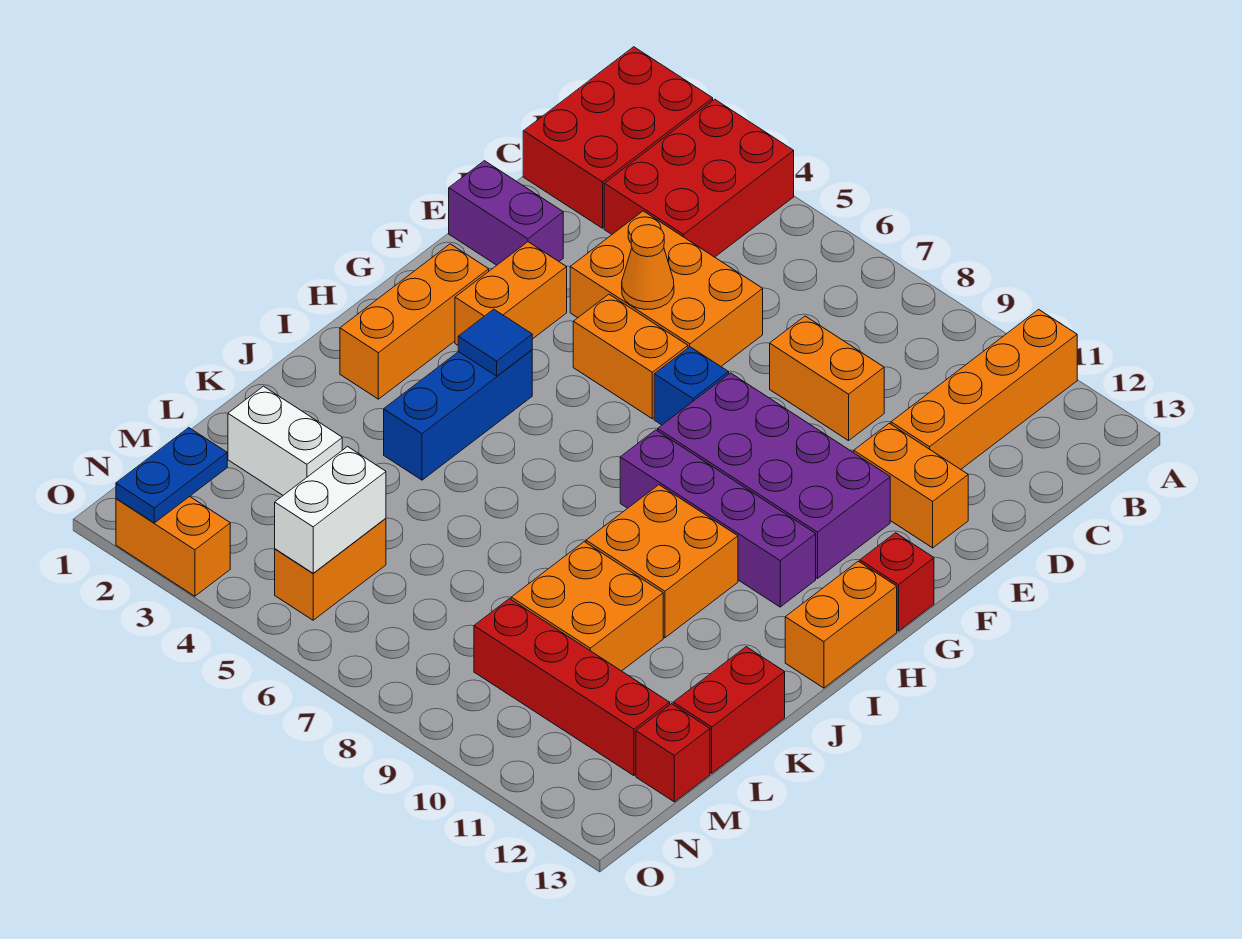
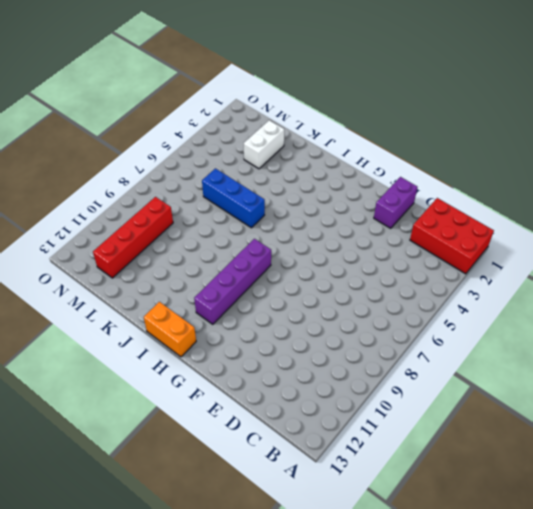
blue 1x3 brick [202,168,265,228] -> blue 1x3 brick moved to [384,350,532,480]
none -> red 2x3 brick [604,99,794,257]
none -> orange 1x4 brick [891,309,1077,469]
none -> orange 2x3 brick [570,211,763,366]

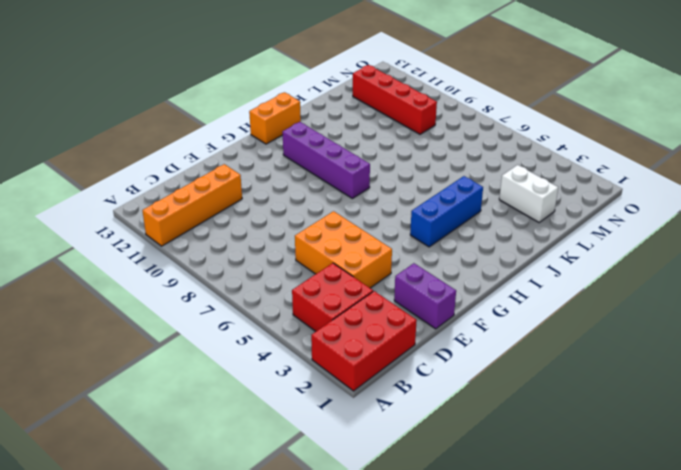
red 2x2 brick [292,263,373,331] -> red 2x3 brick [604,99,794,257]
none -> orange 1x2 brick [770,316,884,441]
none -> orange 1x2 brick [854,423,968,548]
none -> orange 1x2 brick [455,242,567,345]

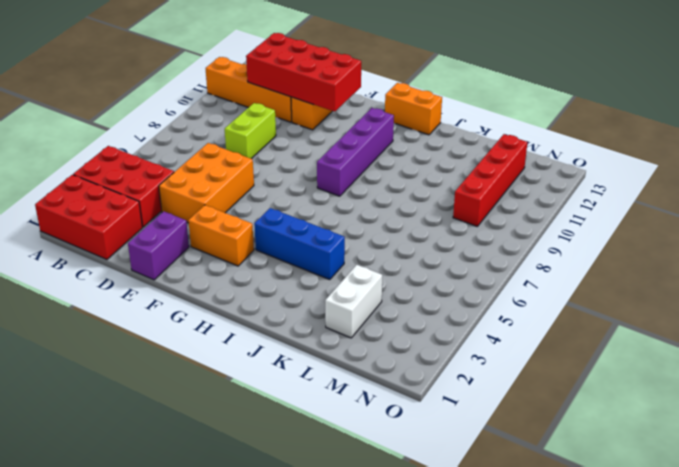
red 2x4 brick [246,33,361,112] -> none
lime 1x2 brick [225,103,276,159] -> orange 1x2 brick [770,316,884,441]
none -> orange 1x2 brick [573,294,688,419]
none -> blue 1x1 brick [654,347,729,425]
none -> purple 2x4 brick [658,373,890,579]

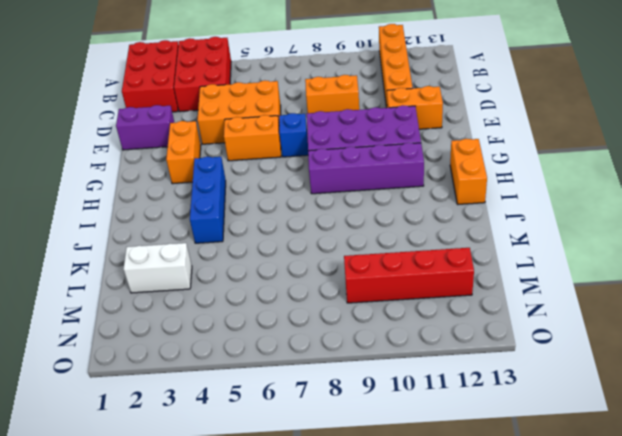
none -> orange 1x3 brick [340,244,489,399]
none -> red 1x1 brick [860,533,934,631]
none -> orange 2x2 brick [586,485,738,638]

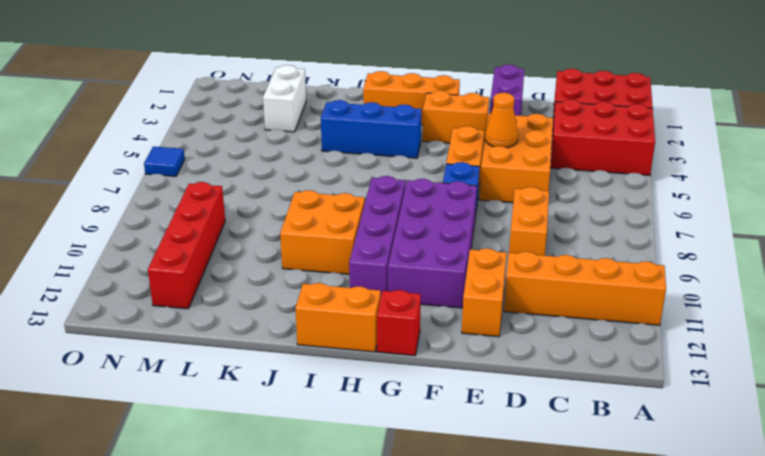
blue 1x1 tile [144,146,185,176] -> blue 1x1 tile moved to [458,309,532,376]
none -> orange 2x2 brick [511,542,663,671]
none -> red 1x2 brick [673,647,785,773]
none -> orange 1x2 brick [275,518,386,620]

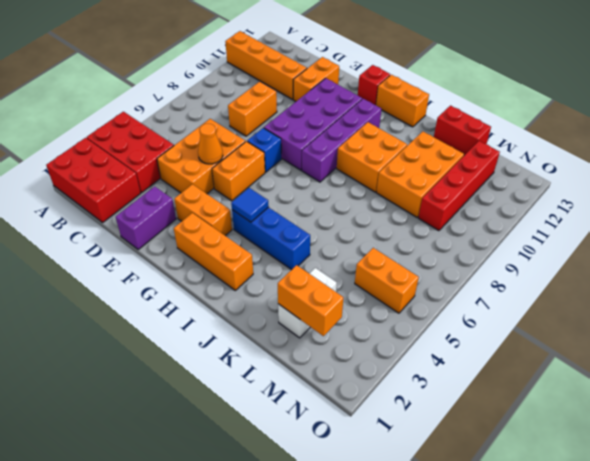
orange 2x3 brick [376,132,464,217] -> orange 2x2 brick [511,542,663,671]
orange 1x2 brick [278,265,343,336] -> orange 1x2 brick turned to [116,496,230,596]
none -> red 1x1 brick [636,704,710,802]
none -> white 1x2 brick [275,447,386,573]
none -> blue 1x2 plate [116,428,227,523]

